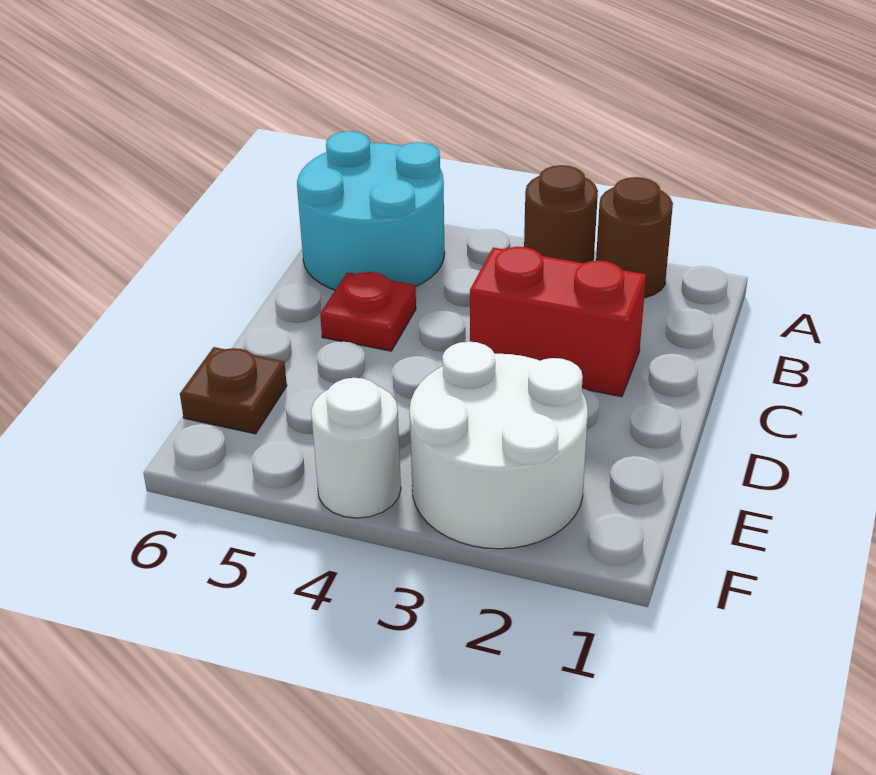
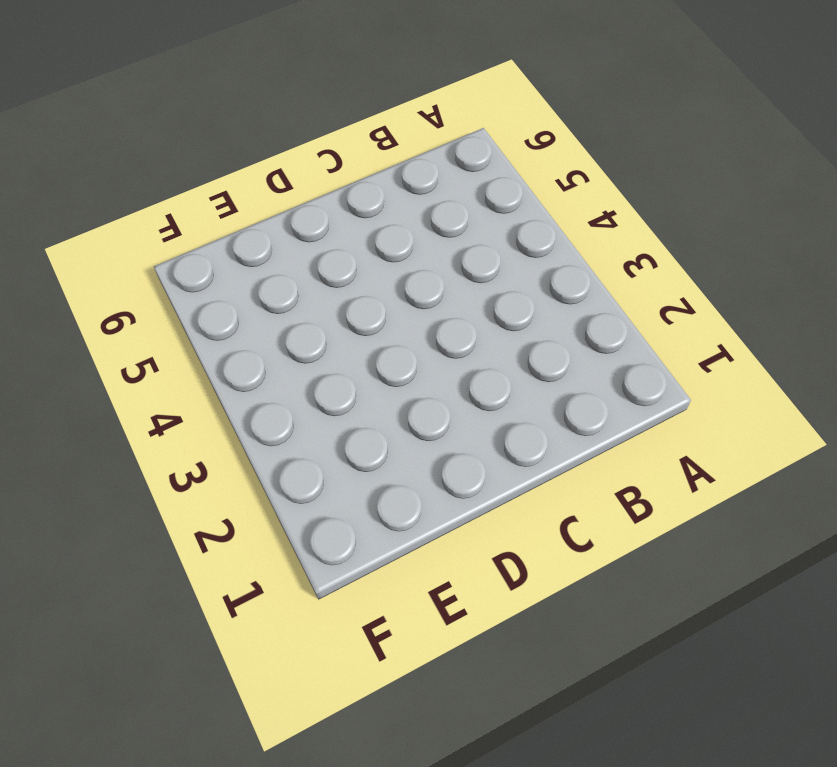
none -> brown 1x1 round brick [596,177,673,298]
none -> brown 1x1 round brick [524,165,598,263]

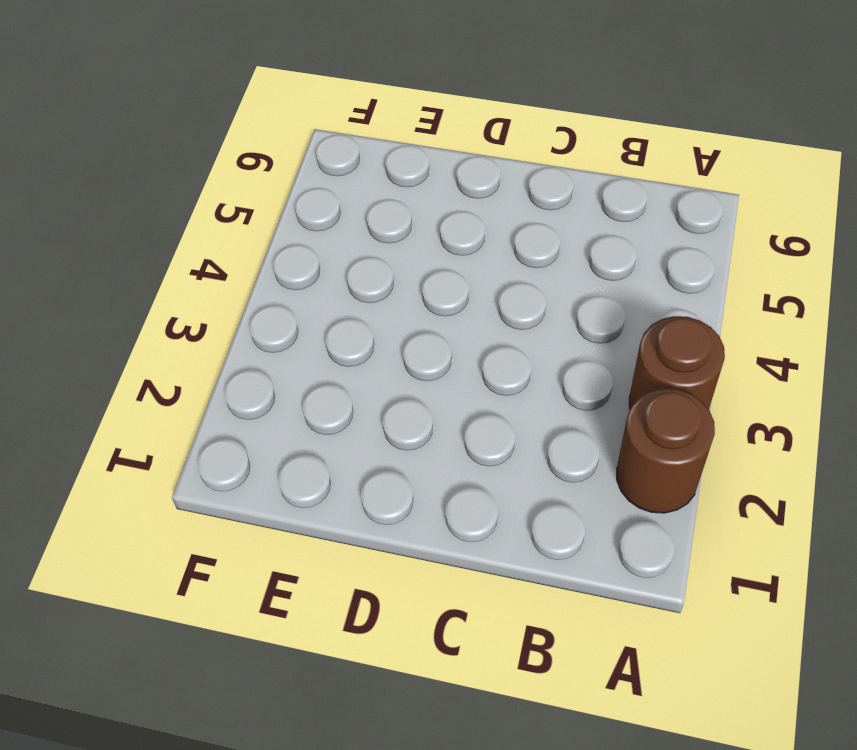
none -> cyan 2x2 round brick [297,131,445,290]
none -> red 1x2 brick [470,247,646,397]

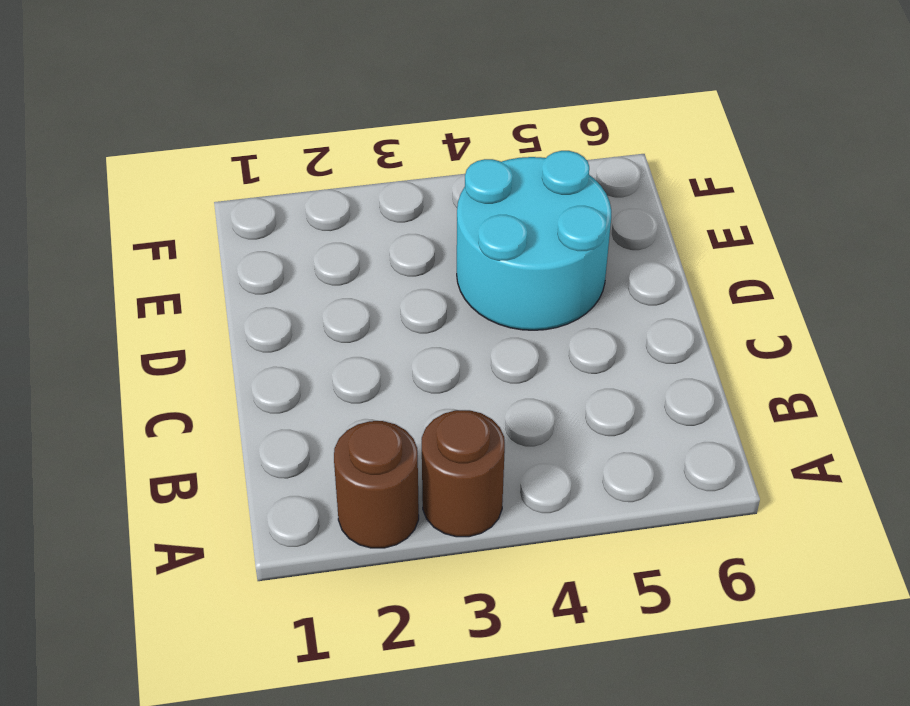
cyan 2x2 round brick [457,151,611,330] -> cyan 2x2 round brick moved to [297,131,445,290]
none -> red 1x2 brick [470,247,646,397]
none -> red 1x1 plate [320,272,416,351]

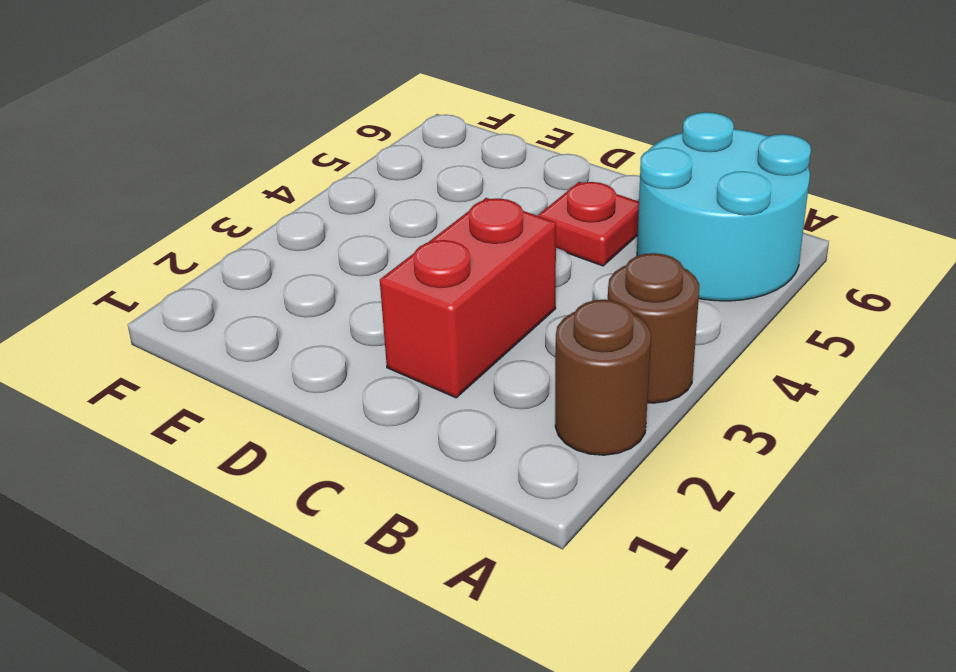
none -> white 2x2 round brick [410,342,588,549]
none -> brown 1x1 plate [180,347,287,434]

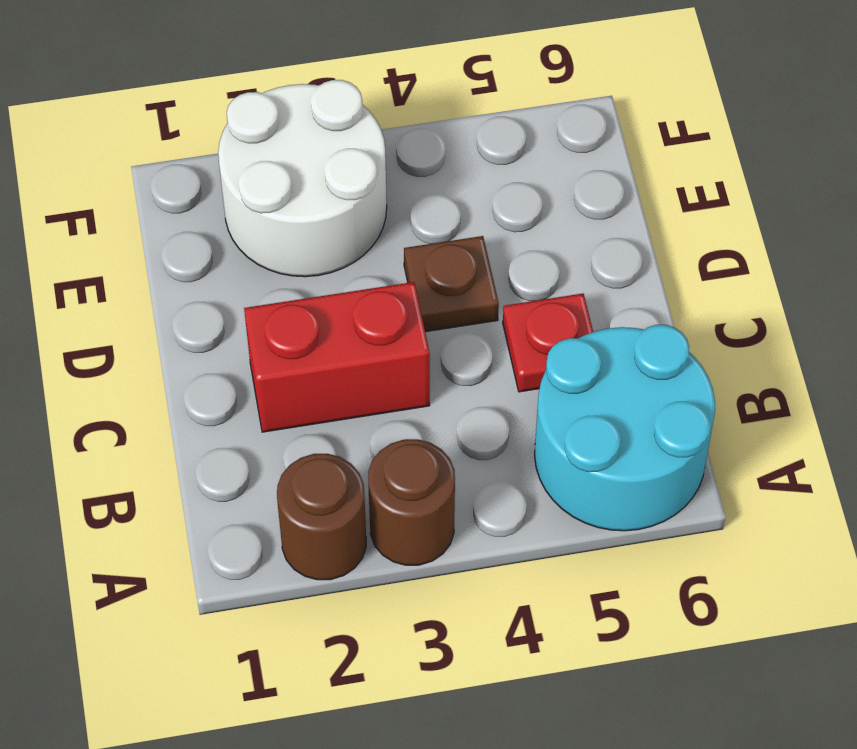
brown 1x1 plate [404,236,499,332] -> brown 1x1 plate moved to [180,347,287,434]
none -> white 1x1 round brick [311,378,401,518]

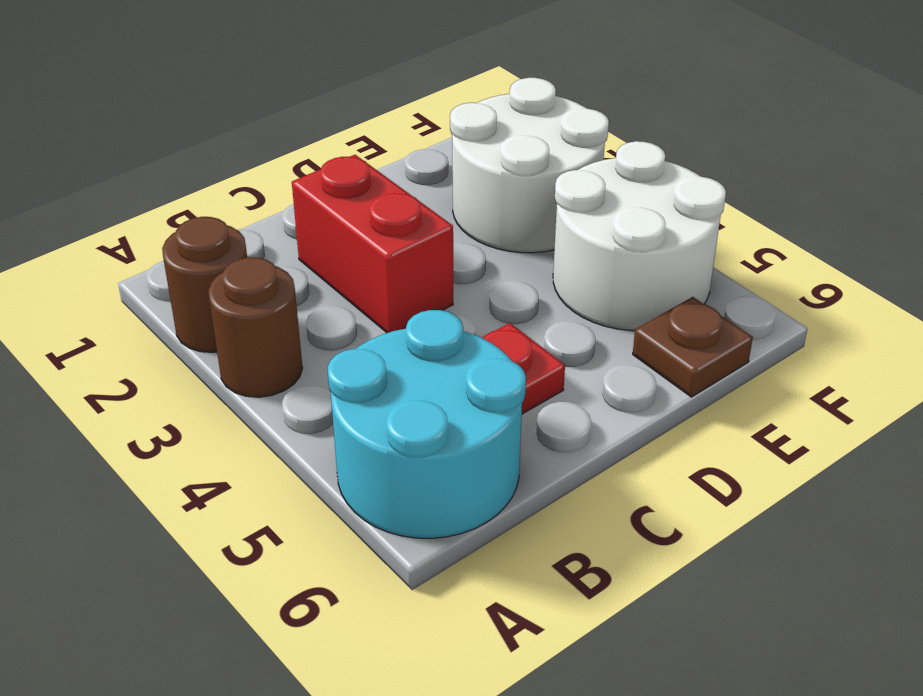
white 2x2 round brick [553,141,726,331] -> white 1x1 round brick [311,378,401,518]

